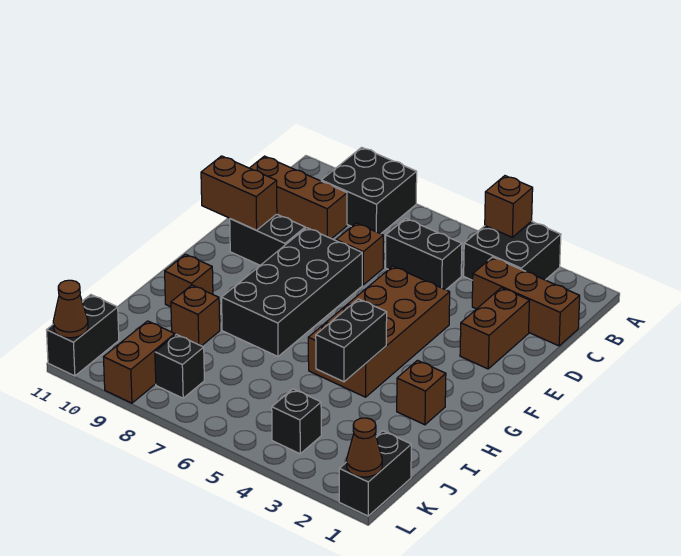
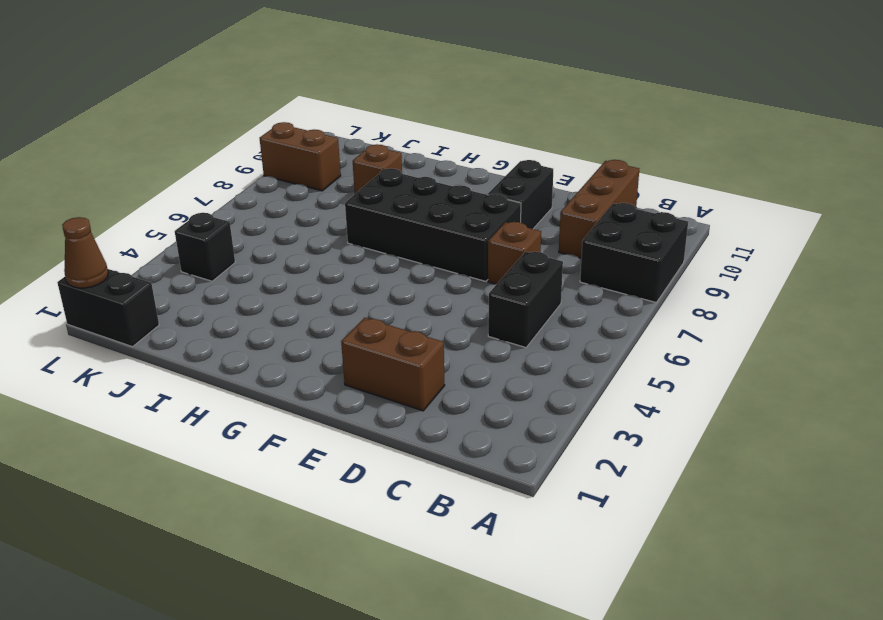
none -> black 2x2 brick [464,221,561,280]
none -> brown 1x3 brick [472,257,580,346]
none -> brown 2x4 brick [308,266,450,397]

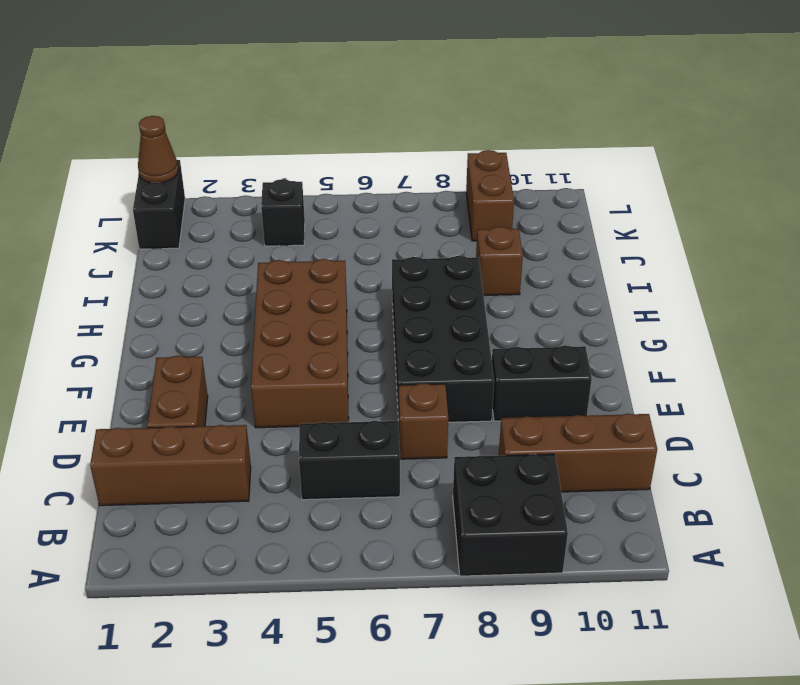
none -> black 2x2 brick [464,221,561,280]
none -> brown 1x1 brick [397,360,446,425]
none -> brown 1x1 brick [165,254,213,307]

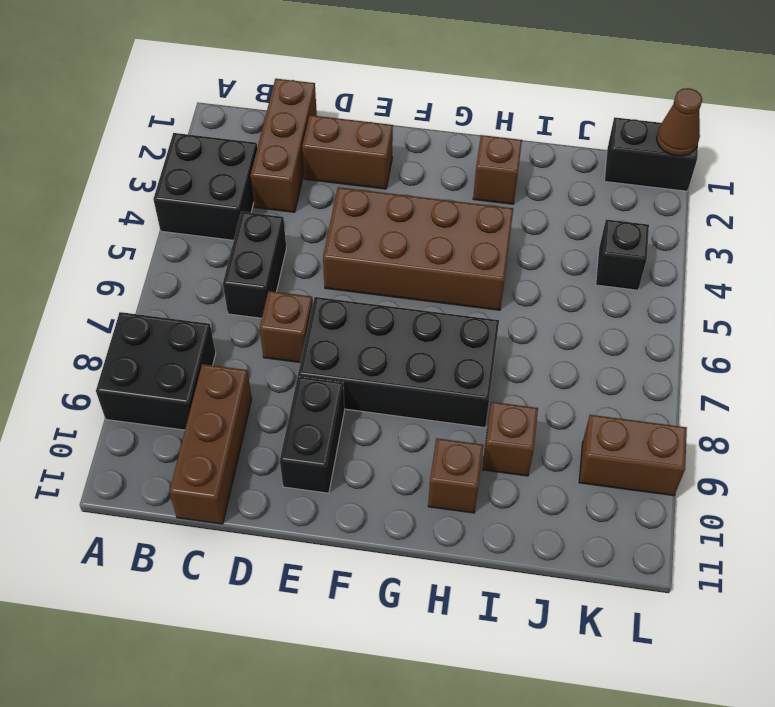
none -> black 1x1 brick [155,334,204,398]
none -> black 1x2 brick [47,295,119,376]
none -> brown 1x1 brick [485,176,533,237]

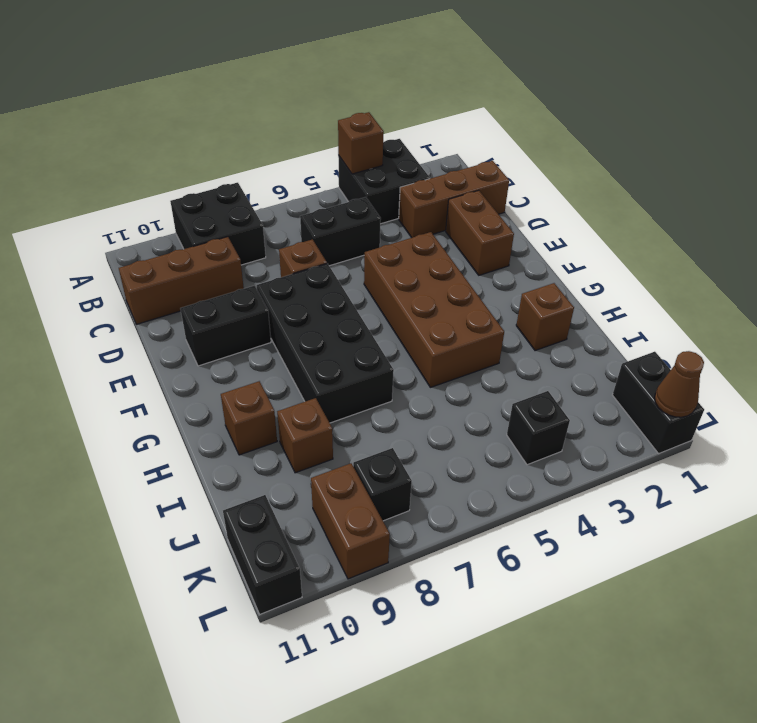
none -> brown 1x2 brick [201,156,277,230]
none -> black 1x2 brick [316,299,387,382]
none -> brown 1x1 cone [53,280,88,338]

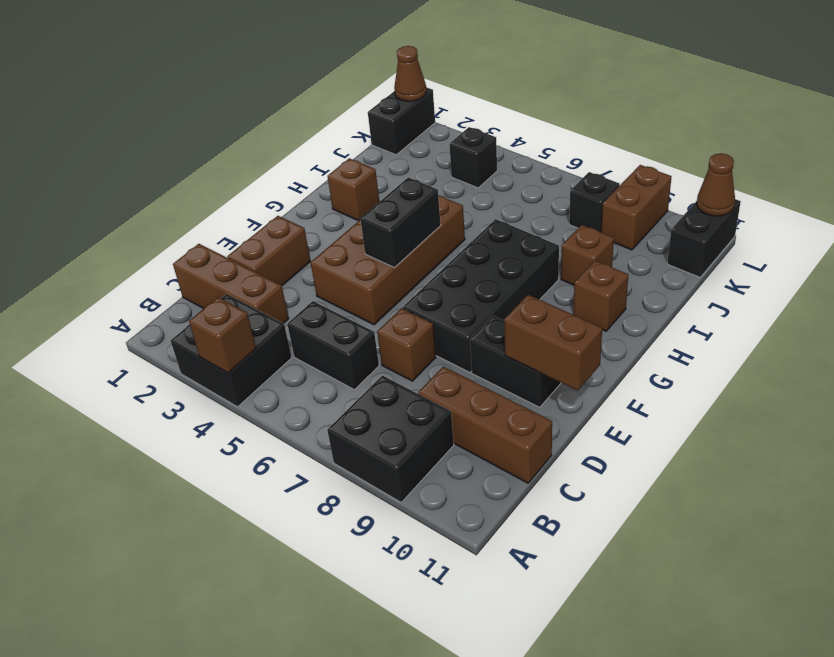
black 1x2 brick [360,177,441,268] -> black 1x2 brick moved to [316,299,387,382]

